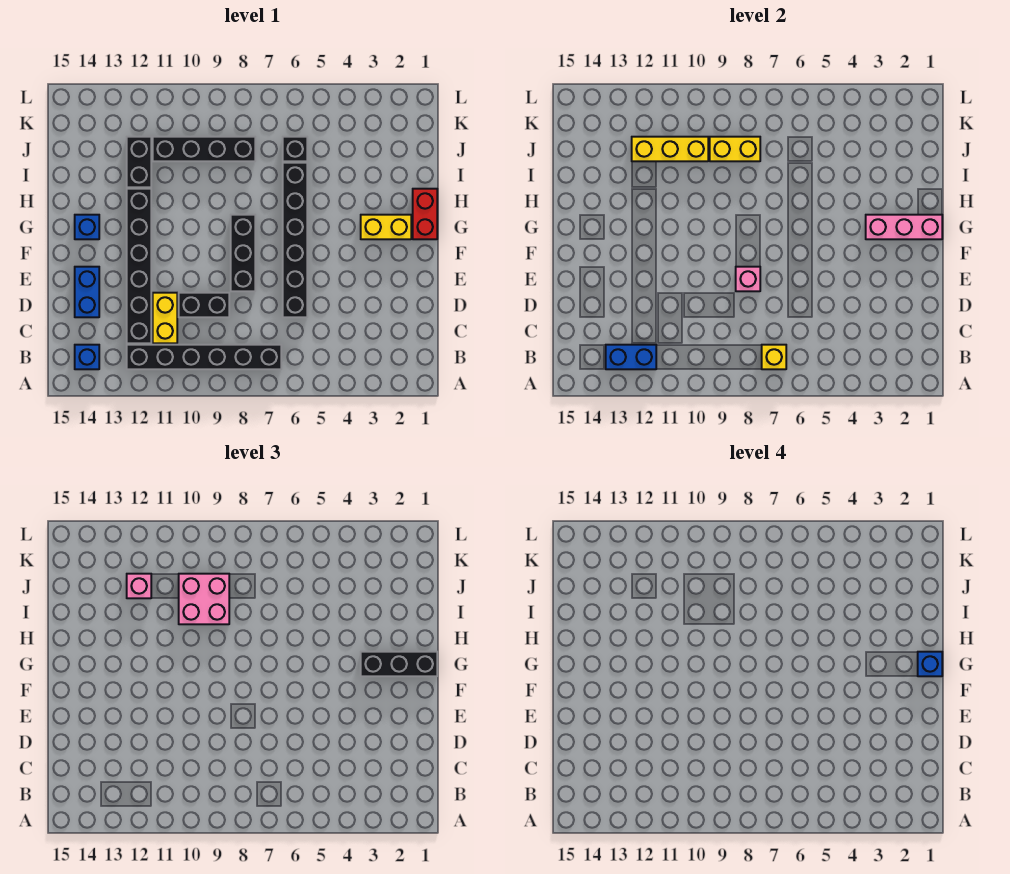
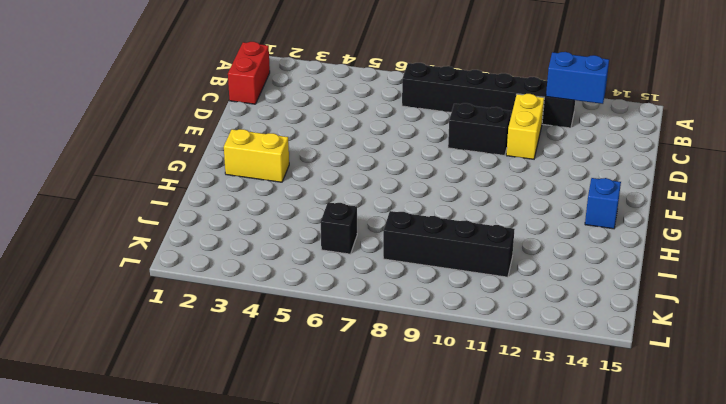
red 1x2 brick [228,42,270,104] -> red 1x2 brick moved to [413,189,437,239]
none -> blue 1x1 brick [75,345,99,369]
none -> black 1x6 brick [127,189,151,343]
none -> black 1x6 brick [283,163,307,317]

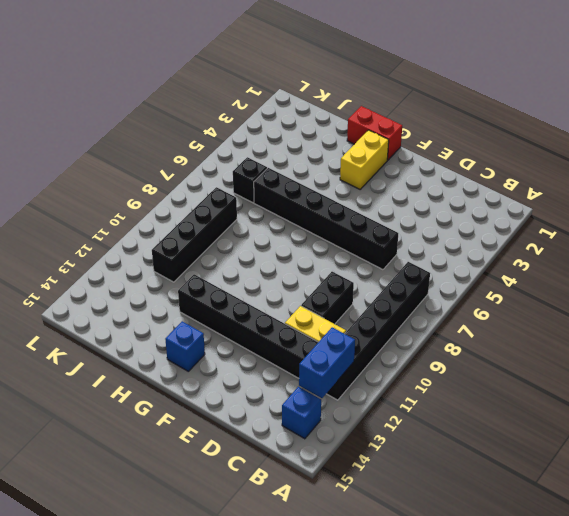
none -> blue 1x2 brick [75,267,99,317]
none -> black 1x3 brick [231,215,255,291]
none -> black 1x2 brick [127,137,151,187]

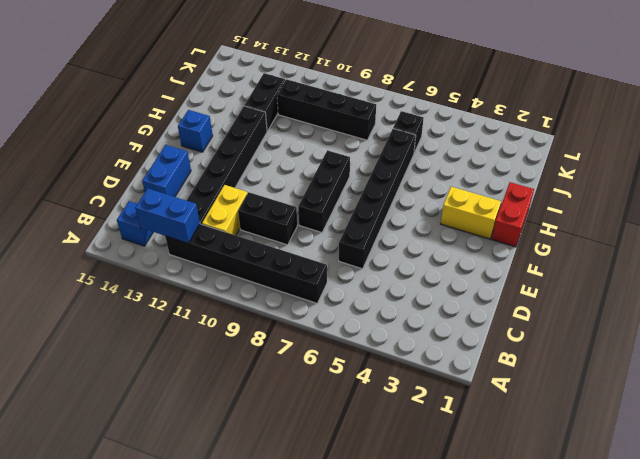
none -> yellow 1x1 brick [762,345,786,369]
none -> pink 1x1 brick [736,267,760,291]
none -> pink 1x3 brick [866,215,942,239]

